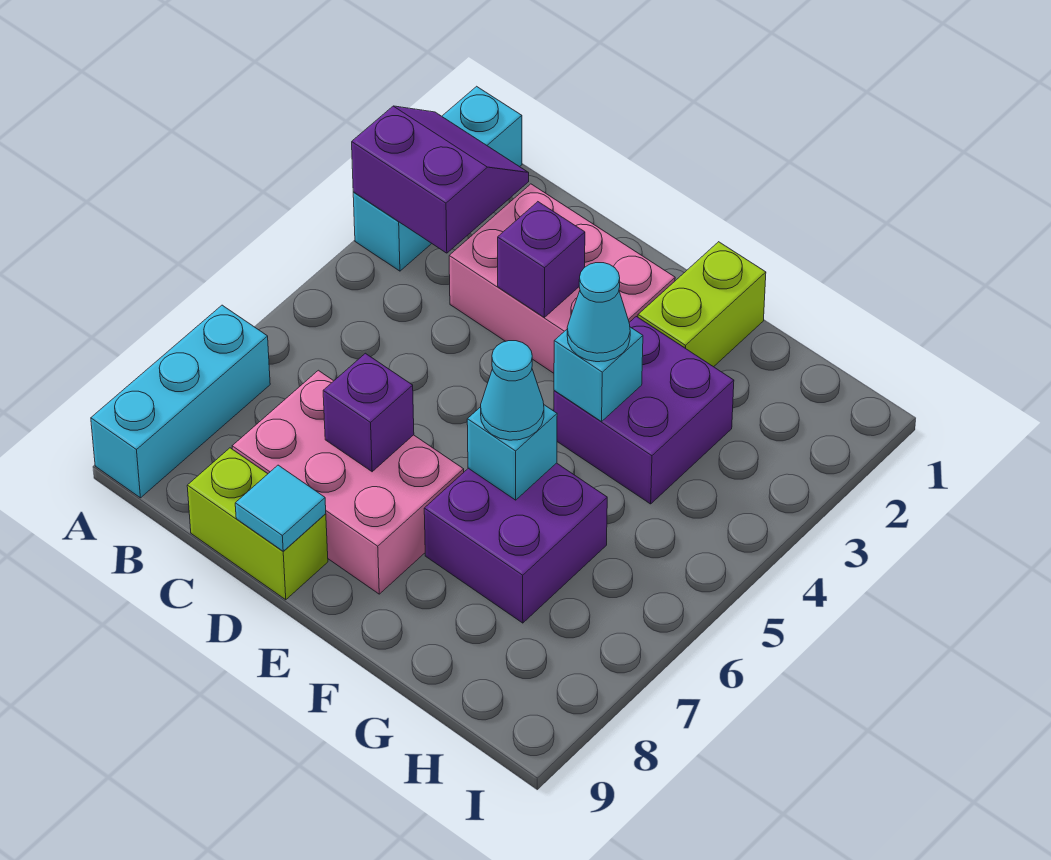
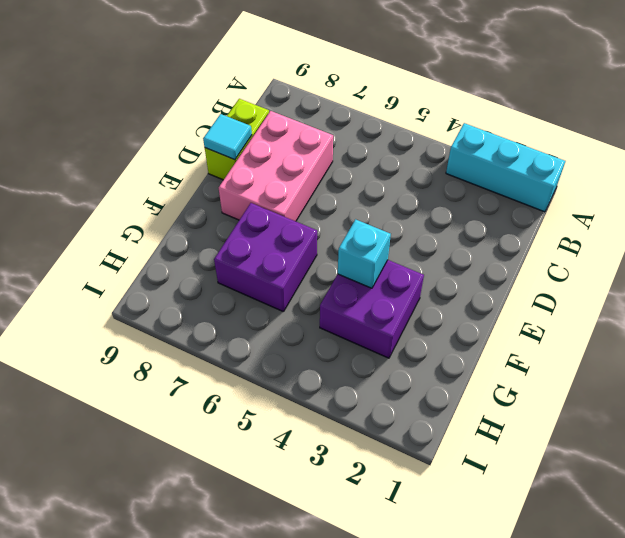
none -> cyan 1x3 brick [91,305,270,498]
none -> pink 2x3 brick [449,184,675,373]
none -> lime 1x2 brick [638,242,766,367]

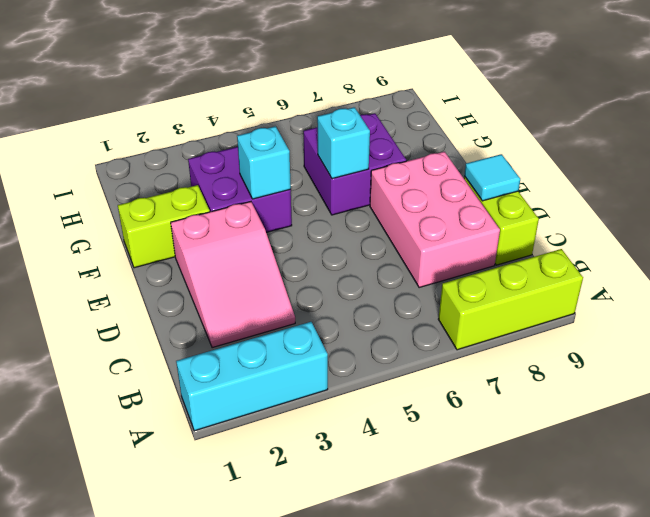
lime 1x3 brick [438,249,583,350] -> cyan 1x3 brick [91,305,270,498]
pink 2x3 slope [171,202,295,348] -> pink 2x3 brick [449,184,675,373]
none -> purple 2x2 slope [352,106,529,253]
none -> purple 1x1 brick [498,202,585,317]
none -> purple 1x1 brick [323,353,414,472]

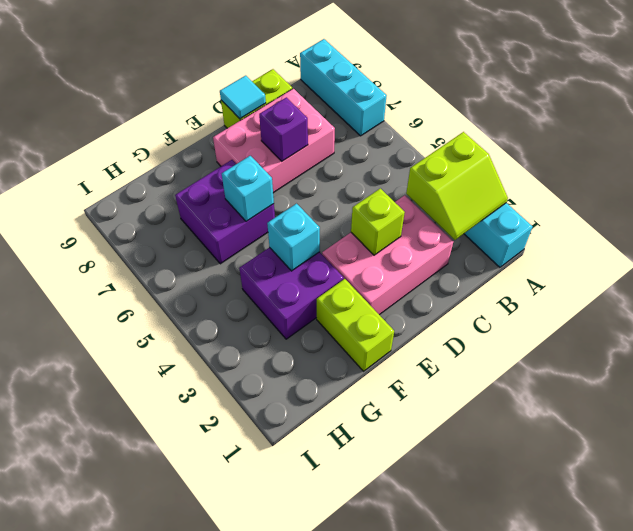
lime 2x2 slope [406,132,508,240] -> purple 2x2 slope [352,106,529,253]
lime 1x1 brick [351,188,405,255] -> purple 1x1 brick [498,202,585,317]
none -> cyan 1x1 cone [567,263,630,362]
none -> cyan 1x1 cone [481,341,544,440]

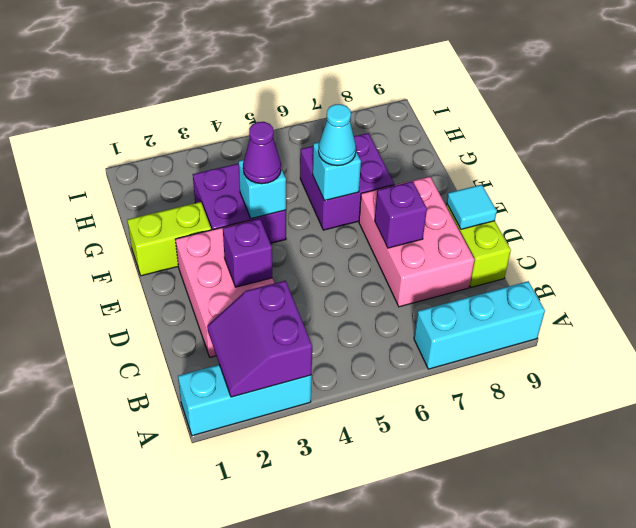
purple 1x1 cone [243,122,281,184] -> cyan 1x1 cone [567,263,630,362]

